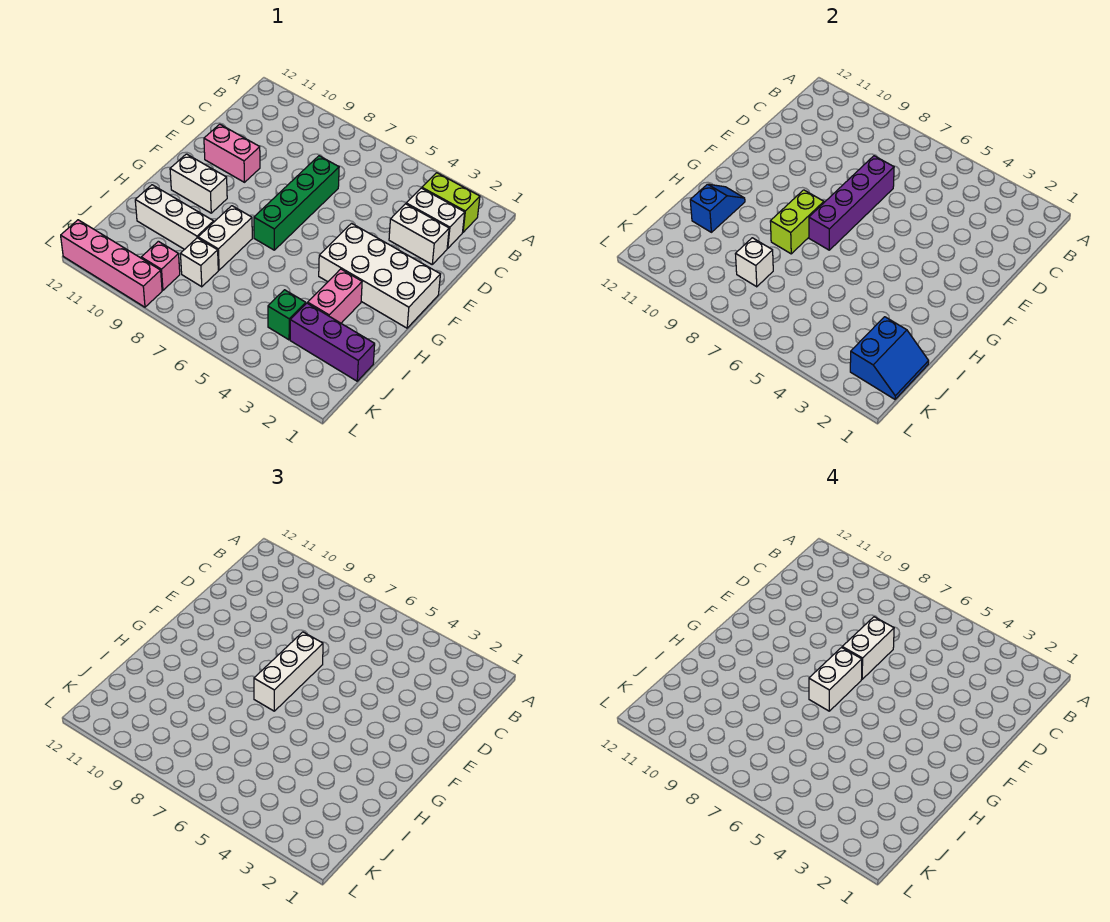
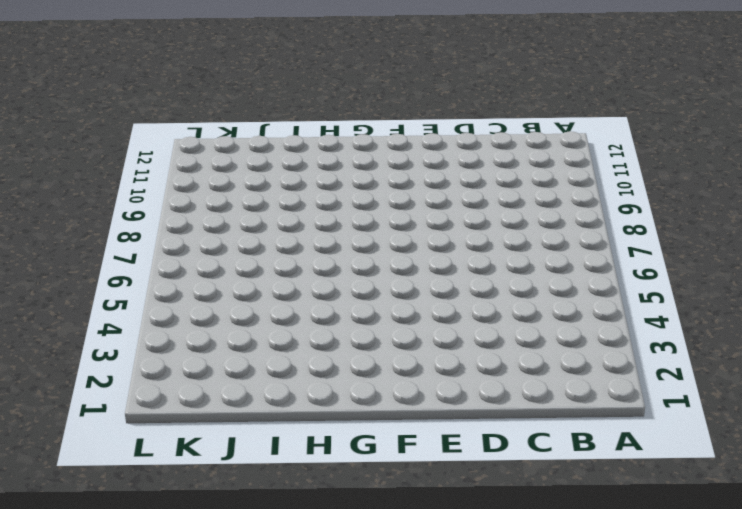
none -> lime 1x2 brick [422,173,480,232]
none -> white 1x2 brick [406,188,465,248]
none -> white 1x2 brick [389,204,449,264]

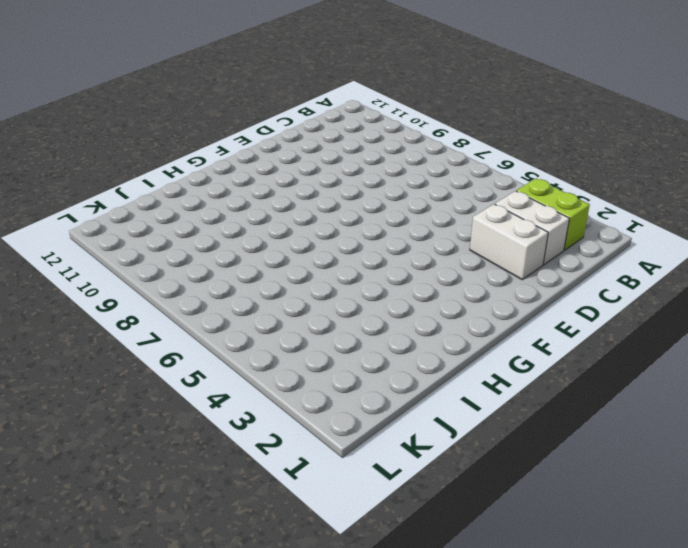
none -> green 1x4 brick [254,156,339,250]
none -> pink 1x2 brick [204,124,260,182]
none -> white 2x4 brick [319,223,440,328]

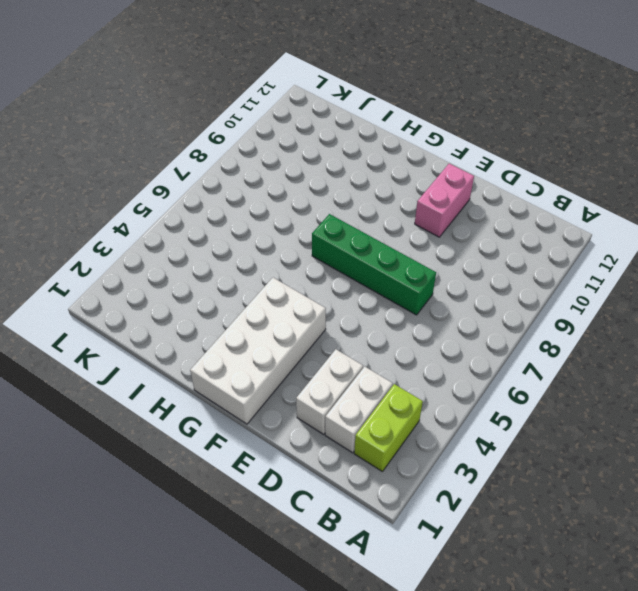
none -> white 1x2 brick [170,154,227,213]
none -> pink 1x2 brick [308,269,362,323]
none -> white 1x2 brick [198,206,252,270]

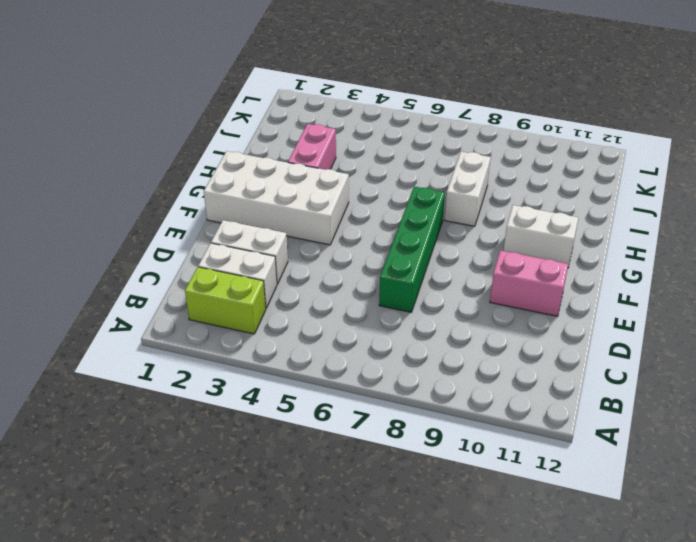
none -> white 1x3 brick [135,185,214,249]
none -> purple 1x3 brick [290,303,375,381]
none -> green 1x1 brick [268,290,306,340]

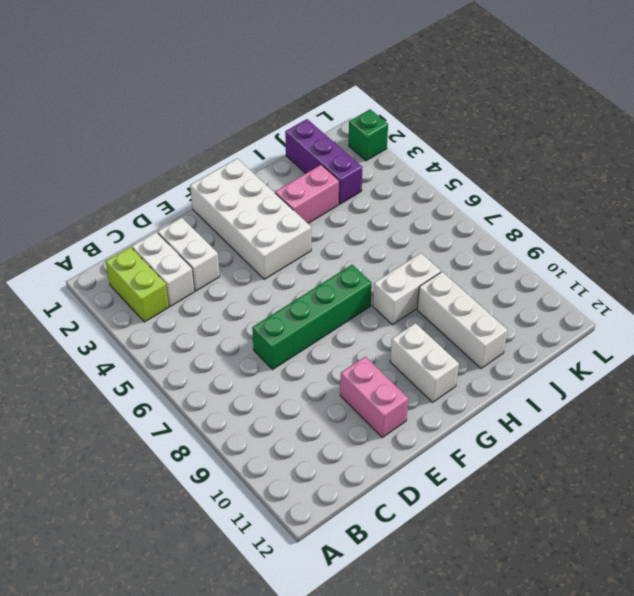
green 1x1 brick [349,109,388,161] -> green 1x1 brick moved to [268,290,306,340]
none -> white 1x1 brick [181,238,218,287]
none -> pink 1x1 brick [141,241,180,290]
none -> pink 1x4 brick [61,220,162,307]

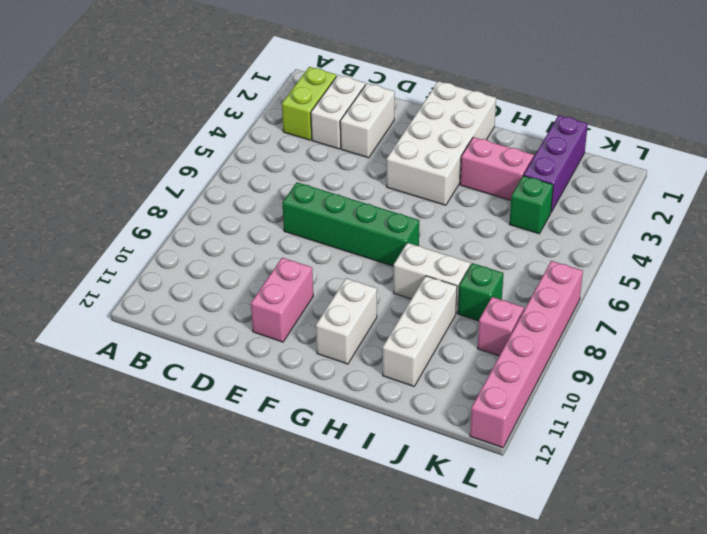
green 1x1 brick [458,263,504,321] -> white 1x1 brick [181,238,218,287]
pink 1x6 brick [470,261,583,448] -> pink 1x4 brick [61,220,162,307]
none -> purple 1x4 brick [809,156,894,250]
none -> lime 1x2 brick [770,190,824,254]
none -> blue 1x2 slope [690,184,745,232]

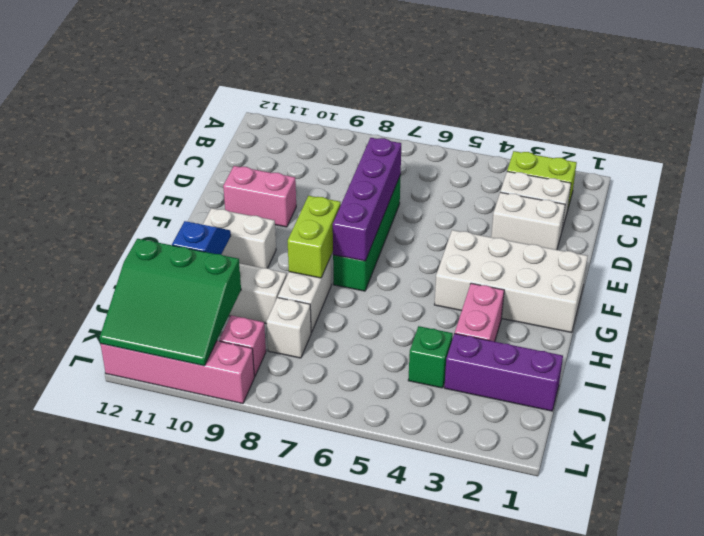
green 3x3 slope [100,239,241,366] -> none
none -> blue 2x2 slope [850,317,929,399]
none -> white 1x1 brick [736,238,773,287]
none -> white 1x3 brick [254,632,323,711]

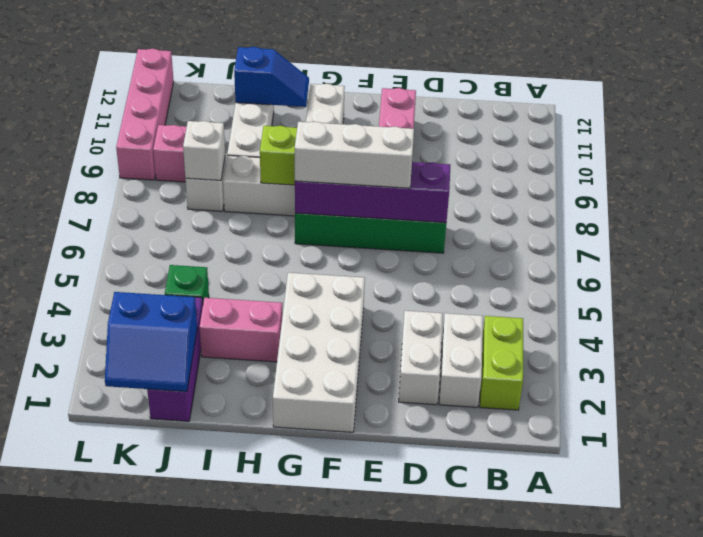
none -> white 1x2 brick [842,617,894,679]
none -> white 1x2 brick [809,647,862,711]

